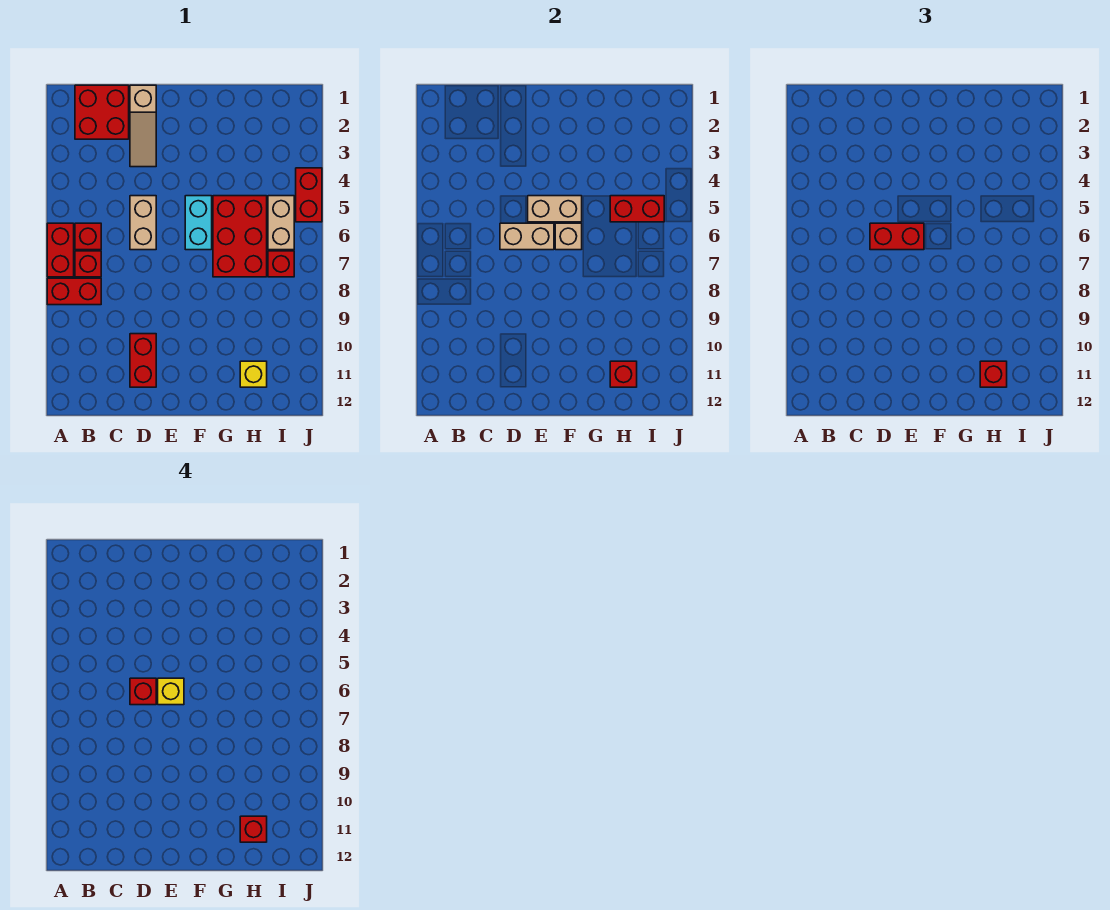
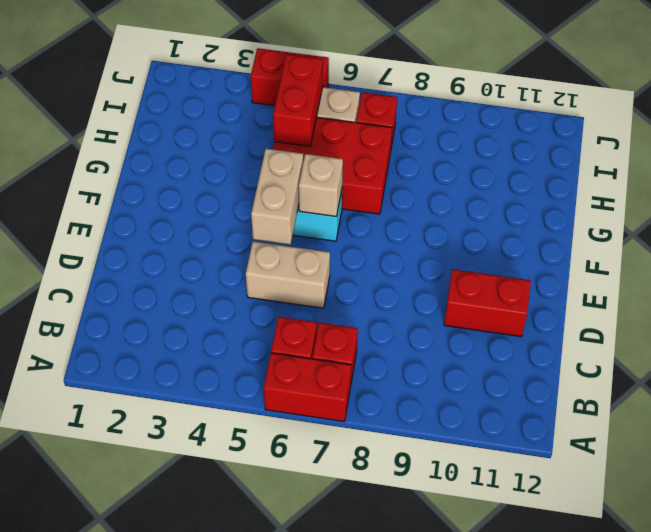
none -> red 1x2 brick [47,278,101,305]
none -> red 2x2 brick [75,85,129,139]
none -> tan 1x3 slope [130,85,156,167]

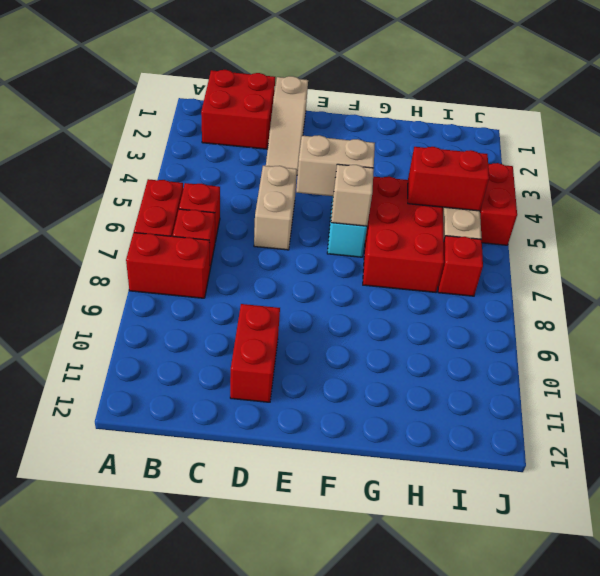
none -> yellow 1x1 brick [240,361,267,387]
none -> tan 1x2 brick [500,223,554,250]
none -> red 1x1 brick [610,361,637,387]

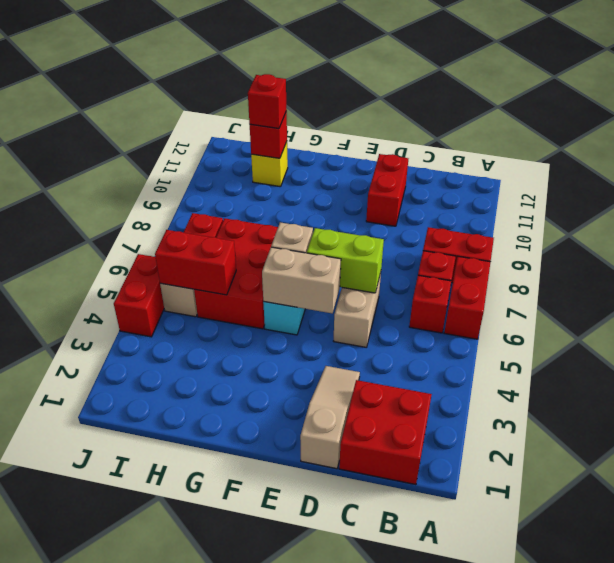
lime 1x2 brick [307,228,384,293] -> tan 1x2 brick [500,223,554,250]
none -> red 1x2 brick [870,223,924,250]
none -> red 1x1 brick [130,678,156,705]
none -> yellow 1x1 brick [158,678,184,705]

